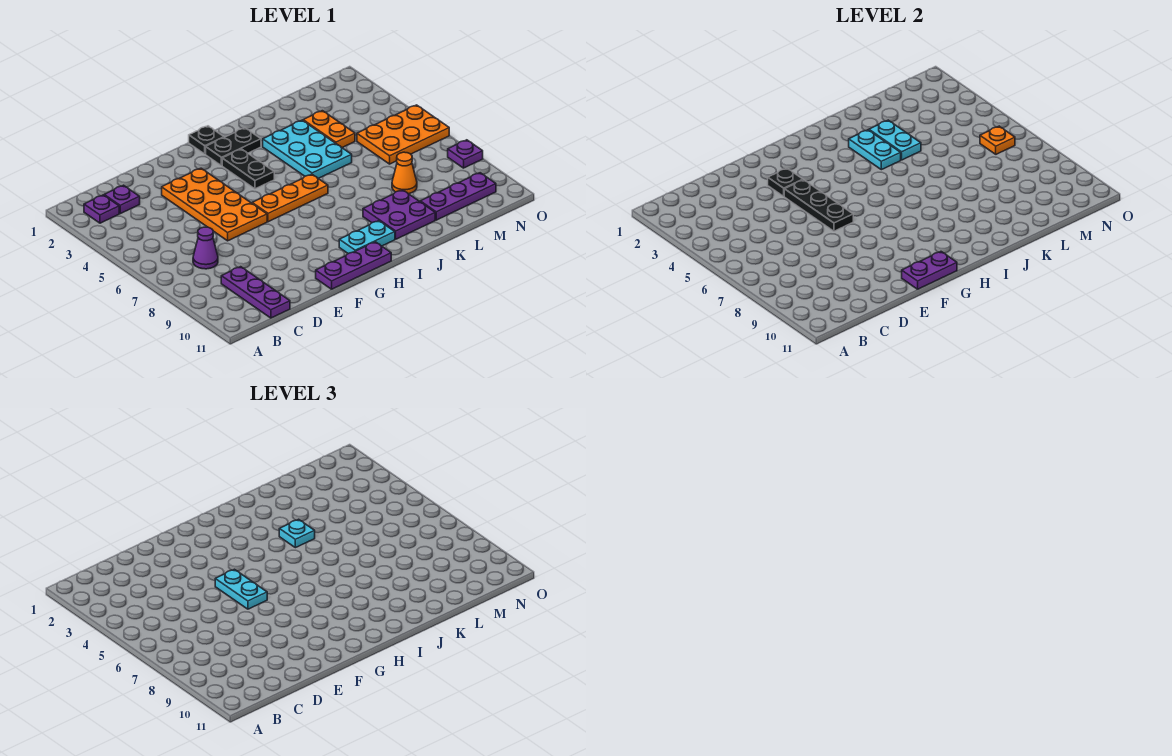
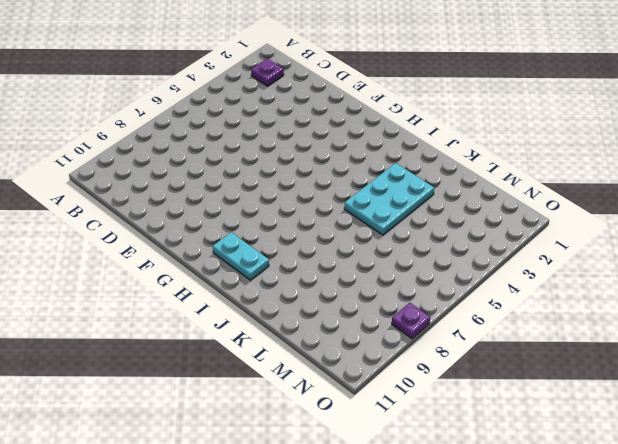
none -> purple 1x1 plate [104,185,140,214]
none -> purple 1x1 cone [193,227,218,269]
none -> purple 1x3 plate [221,267,290,318]

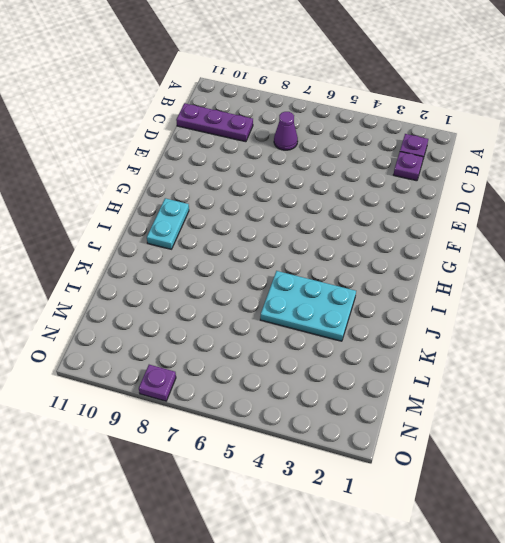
none -> orange 2x4 plate [162,168,267,241]
none -> purple 1x3 plate [316,242,391,289]
none -> orange 1x3 plate [252,174,328,222]

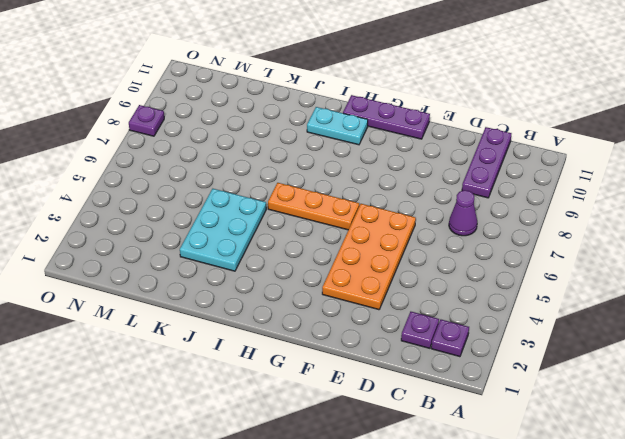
none -> black 1x1 plate [189,126,224,154]
none -> black 1x2 plate [206,128,261,166]
none -> black 1x2 plate [222,149,274,189]

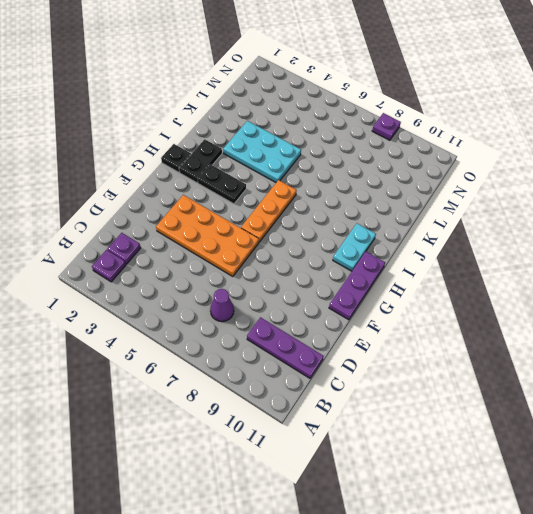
none -> purple 2x2 plate [363,190,435,239]
none -> orange 1x2 plate [303,111,355,148]
none -> orange 1x1 cone [392,152,417,194]

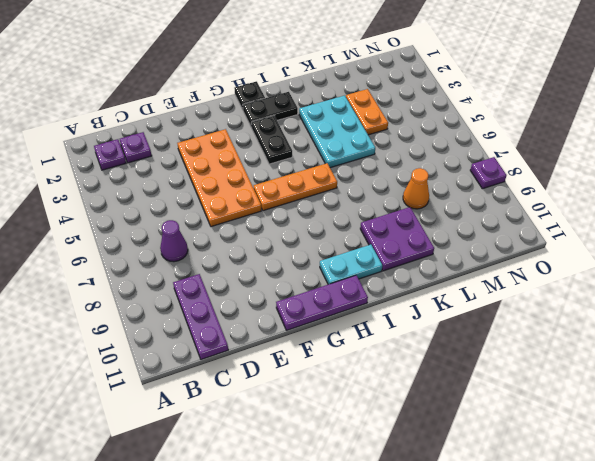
none -> purple 1x3 plate [420,173,496,220]
none -> orange 2x3 plate [357,105,449,164]
none -> black 1x1 plate [768,168,803,196]

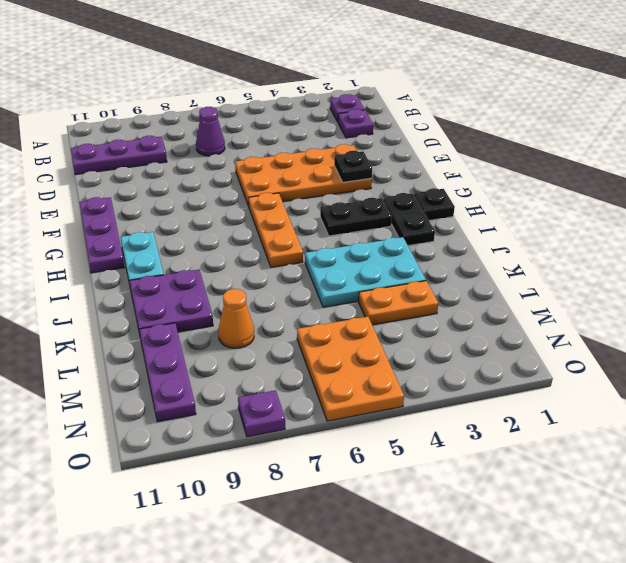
none -> black 1x3 plate [784,180,853,231]
none -> purple 1x2 plate [902,252,957,289]
none -> cyan 1x2 plate [849,130,901,170]

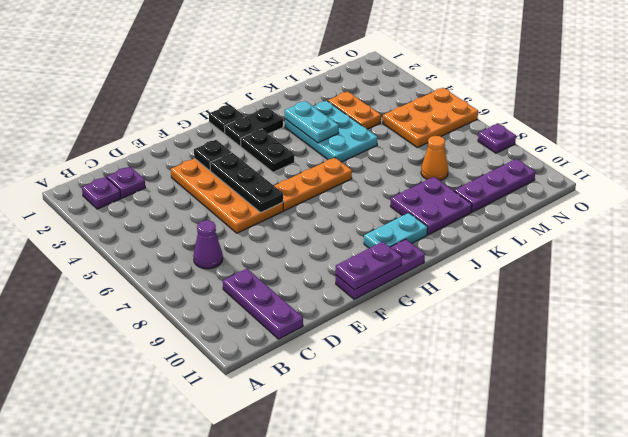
none -> cyan 1x2 plate [869,120,921,160]
none -> orange 1x1 plate [980,126,1015,154]
none -> cyan 1x2 plate [215,569,267,609]

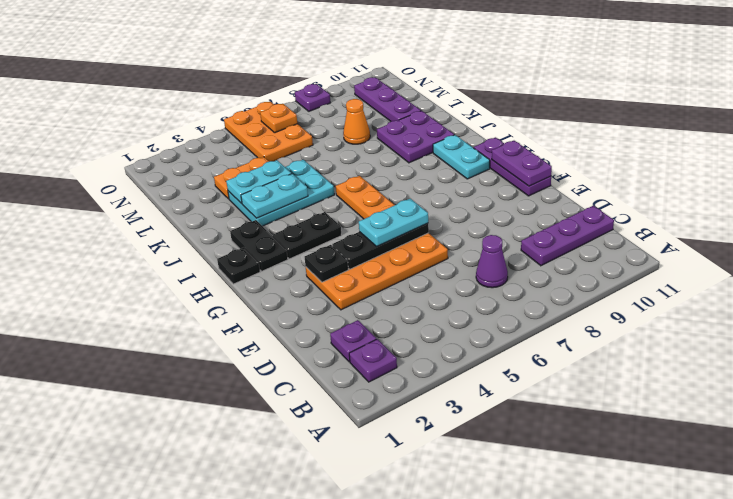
none -> cyan 1x1 plate [279,519,315,548]

